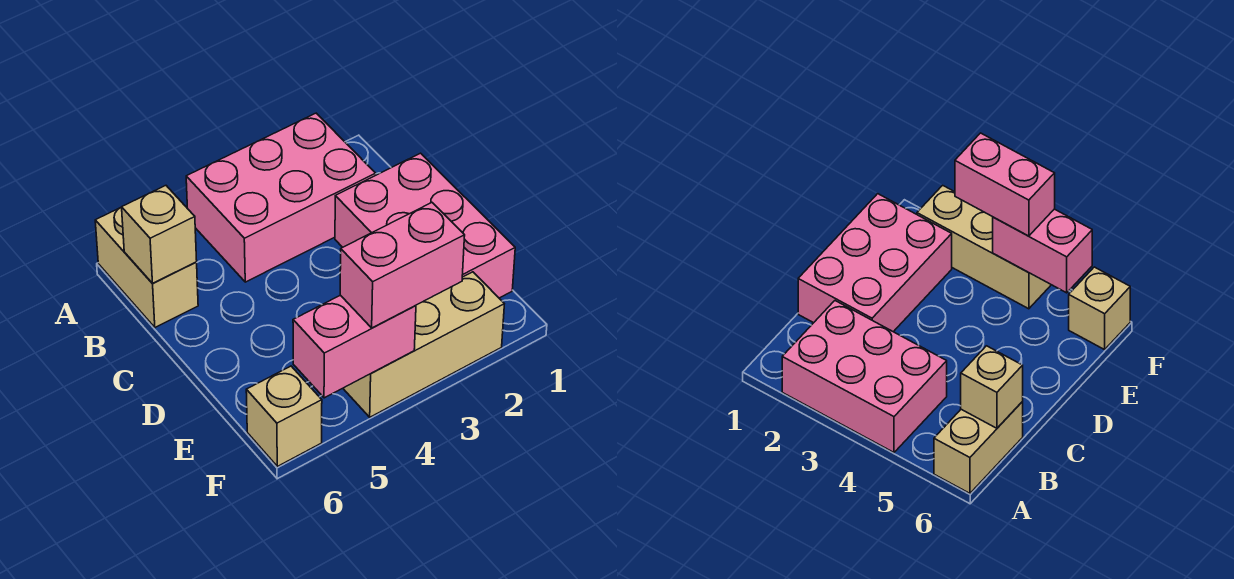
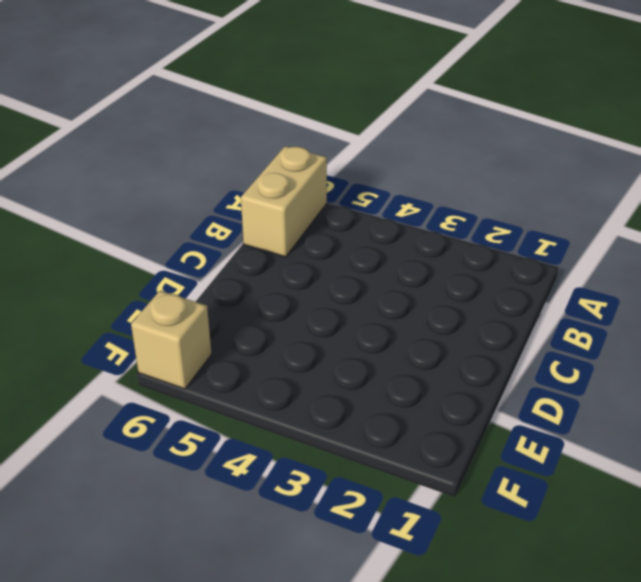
none -> pink 2x3 brick [186,113,376,282]
none -> pink 2x3 brick [335,153,515,298]

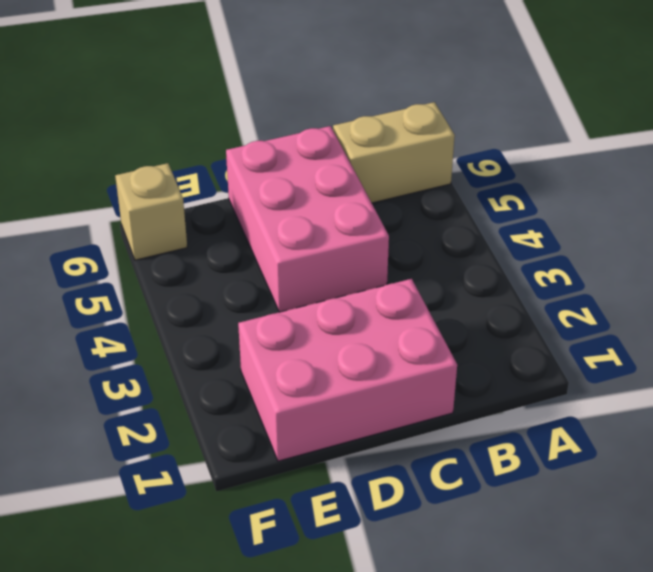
pink 2x3 brick [226,126,389,312] -> pink 2x3 brick moved to [186,113,376,282]
none -> tan 1x3 brick [343,272,504,417]
none -> tan 1x1 brick [122,186,197,283]

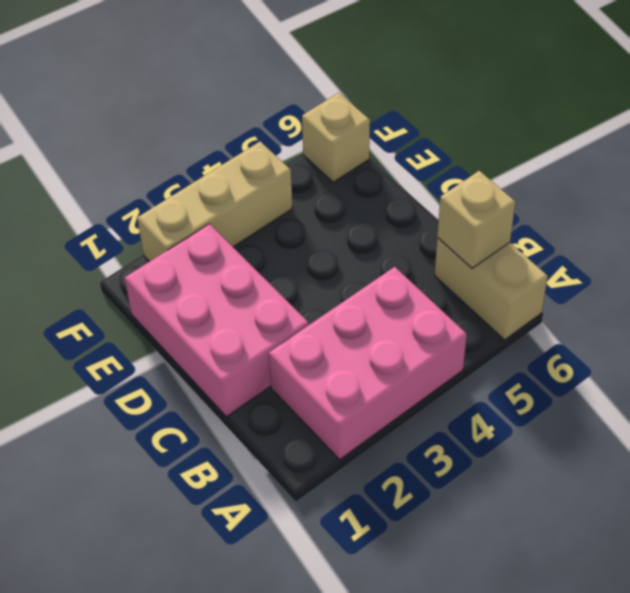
none -> pink 1x2 brick [293,295,416,398]
none -> pink 1x2 brick [340,203,465,328]

